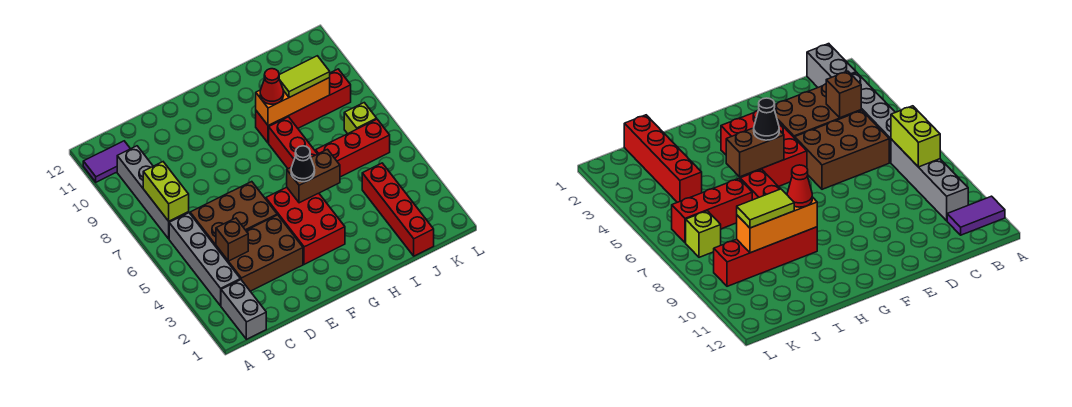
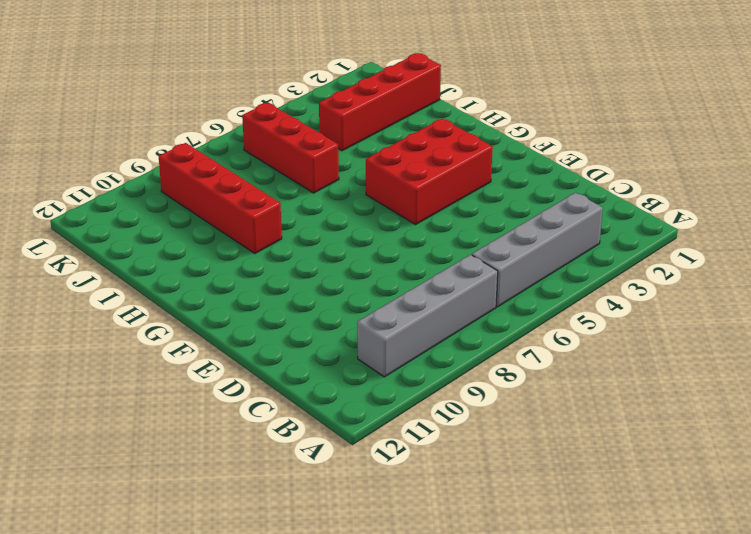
none -> purple 1x2 tile [83,141,130,182]
none -> grey 1x2 brick [221,280,266,339]
none -> brown 2x3 brick [216,215,303,291]

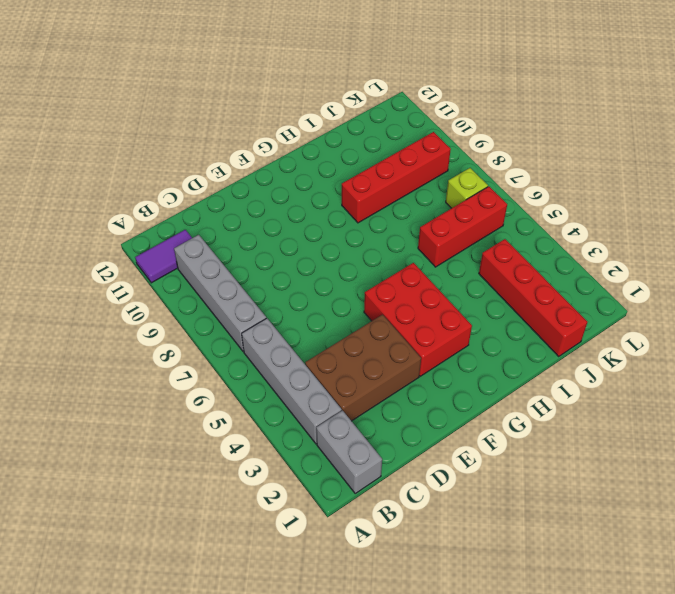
none -> brown 2x3 brick [190,182,277,247]
none -> red 1x3 brick [269,117,317,169]
none -> lime 1x2 brick [143,162,189,221]

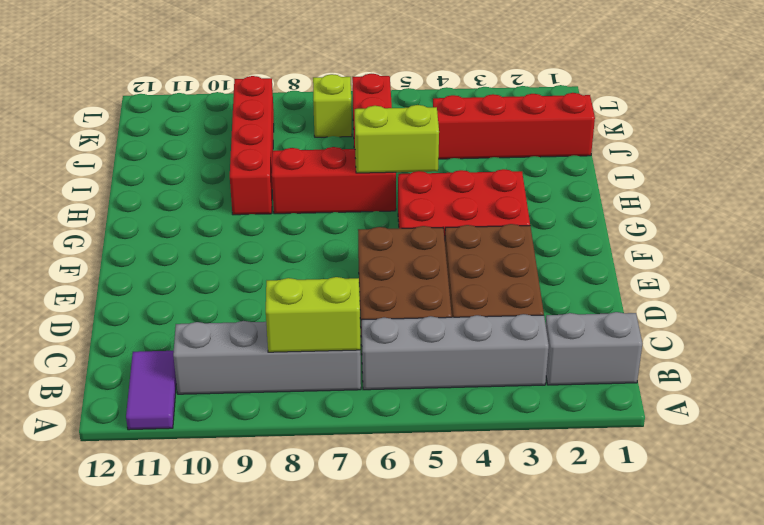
lime 1x2 brick [355,105,439,173] -> brown 1x2 brick [287,149,340,203]
none -> brown 1x1 brick [216,218,248,261]
none -> orange 1x3 brick [256,78,330,125]
none -> black 1x1 cone [291,146,315,182]

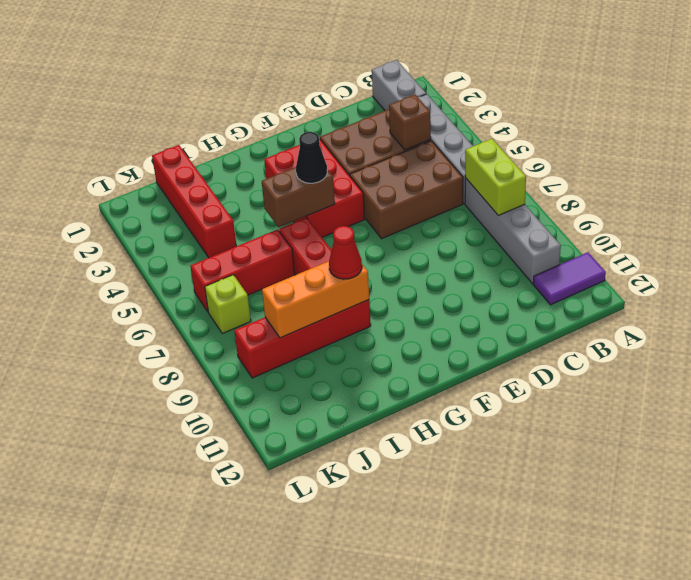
none -> lime 1x2 tile [279,56,330,97]

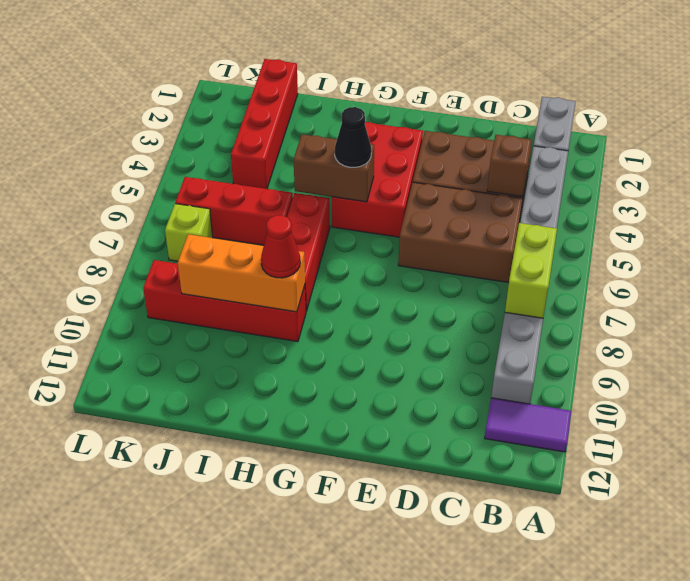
none -> lime 1x2 tile [279,56,330,97]

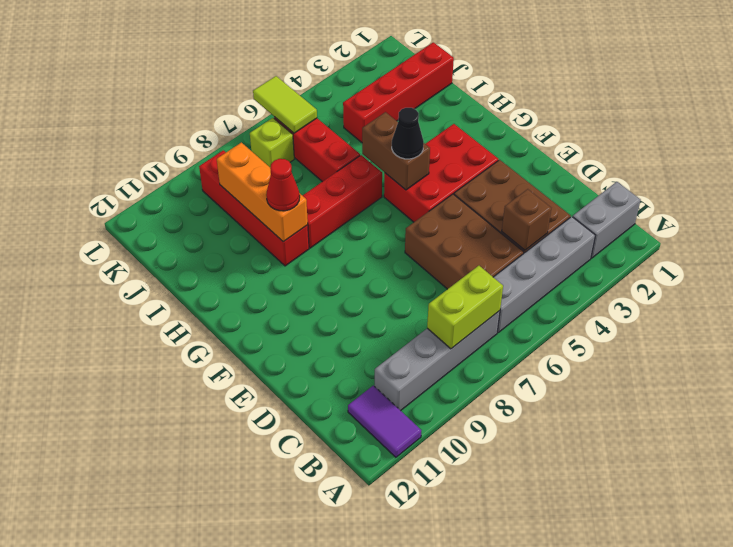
lime 1x2 tile [253,76,317,133] -> lime 1x2 tile moved to [279,56,330,97]

